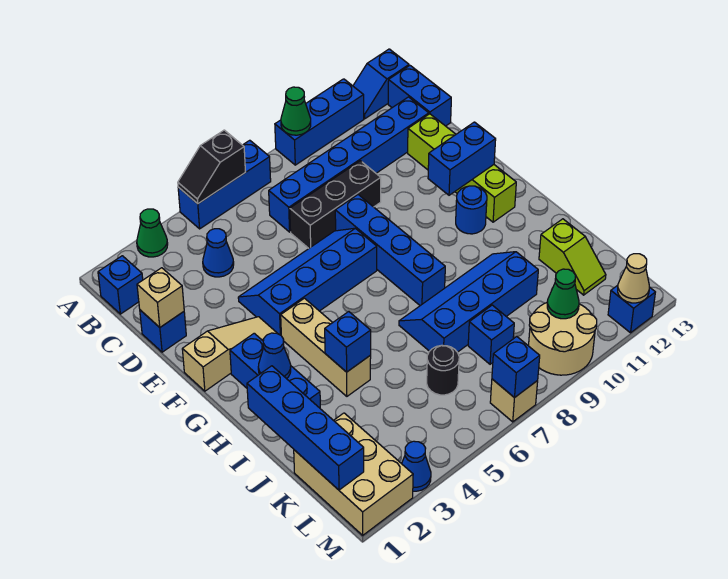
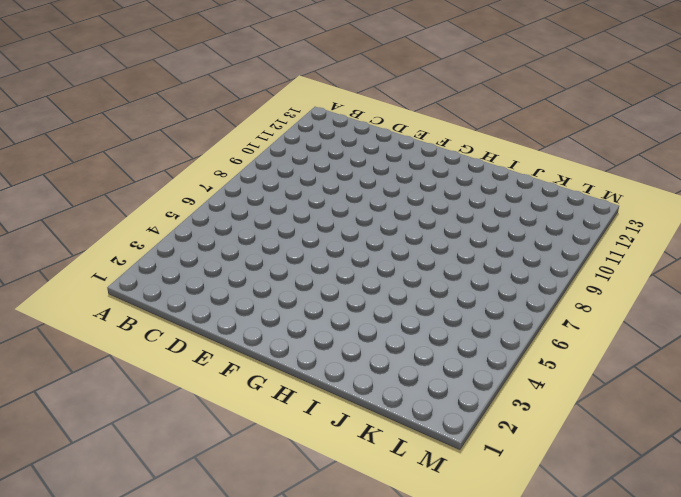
none -> green 1x1 cone [137,209,168,257]
none -> blue 1x3 brick [178,140,271,229]
none -> blue 1x3 brick [275,79,364,165]
none -> blue 1x2 slope [353,49,409,119]

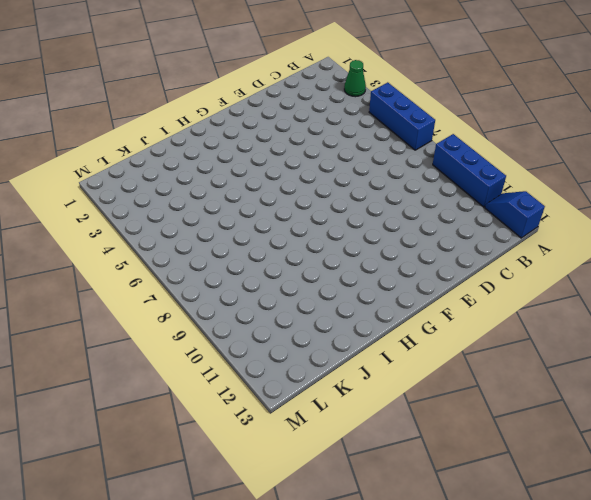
none -> blue 1x1 brick [98,256,143,314]
none -> blue 1x2 brick [388,66,451,126]
none -> blue 1x1 cone [203,229,234,277]
none -> blue 1x6 brick [269,97,429,232]

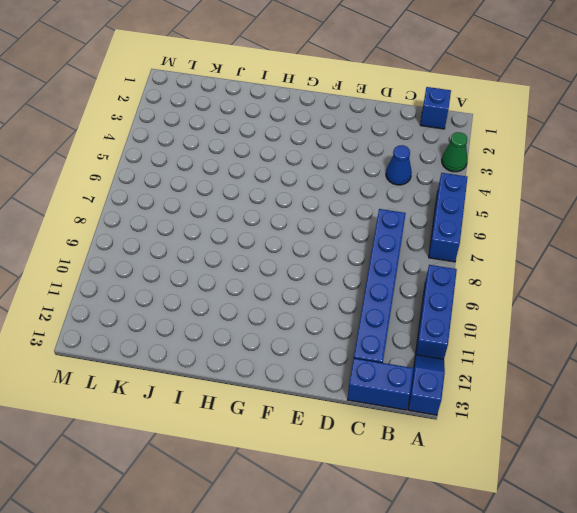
none -> blue 1x1 brick [140,310,186,352]
none -> black 1x3 brick [290,161,381,248]
none -> lime 1x4 brick [408,114,516,222]
none -> blue 2x4 slope [238,228,377,335]

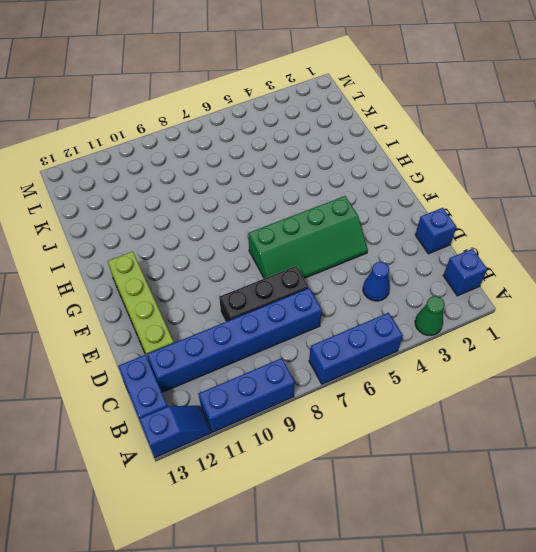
green 2x4 slope [248,196,368,279] -> blue 2x4 slope [238,228,377,335]
none -> blue 1x4 brick [335,195,445,306]
none -> tan 1x3 slope [182,317,278,391]
none -> blue 1x3 brick [230,333,320,408]
none -> tan 1x3 brick [281,298,371,396]

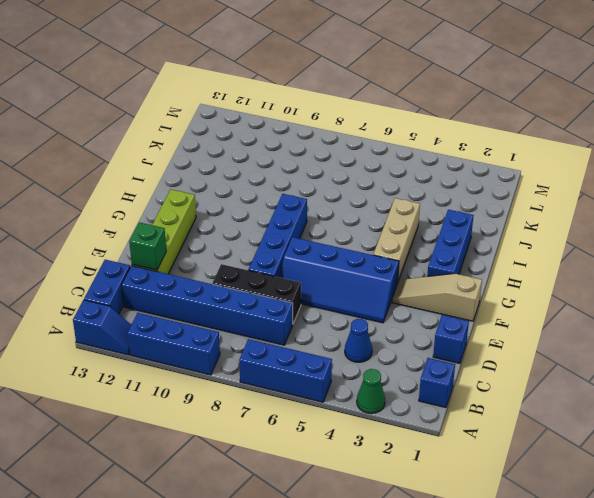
green 1x1 brick [129,222,166,270] -> none
none -> blue 1x1 round brick [456,186,487,234]
none -> blue 2x4 slope [399,252,538,352]
none -> lime 1x2 slope [539,219,606,295]
none -> tan 2x3 brick [294,413,413,535]

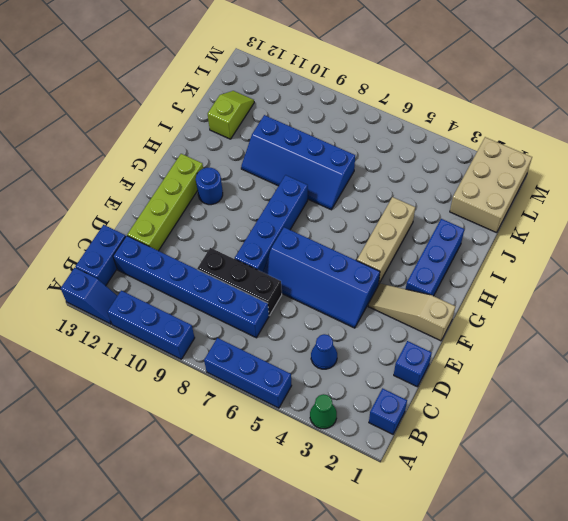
none -> black 1x1 round brick [427,345,459,395]
none -> blue 1x1 brick [468,305,514,364]
none -> tan 2x2 round brick [529,303,597,375]
none -> blue 1x1 cone [402,441,431,491]

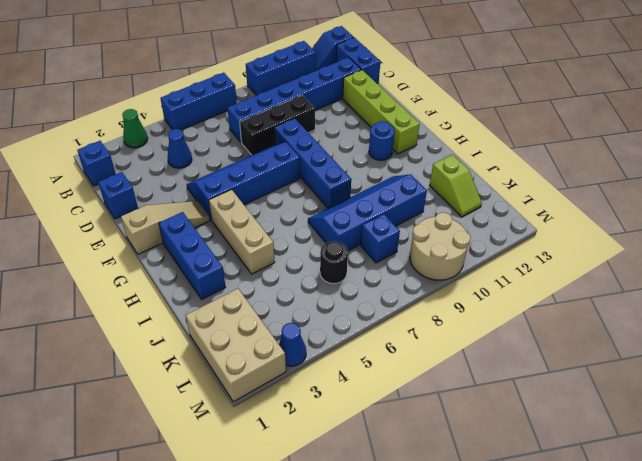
none -> tan 1x1 brick [490,379,538,422]
none -> blue 1x1 brick [608,285,655,333]
none -> black 1x2 slope [178,130,245,204]
none -> green 1x1 cone [281,87,311,135]

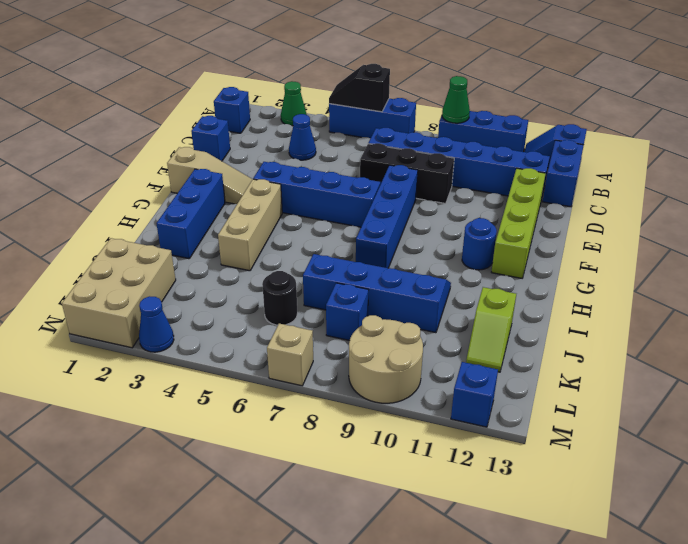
none -> tan 1x1 brick [137,268,184,327]
none -> blue 1x2 brick [428,122,496,195]
none -> blue 1x1 cone [258,333,291,379]
none -> blue 1x4 brick [247,366,364,490]

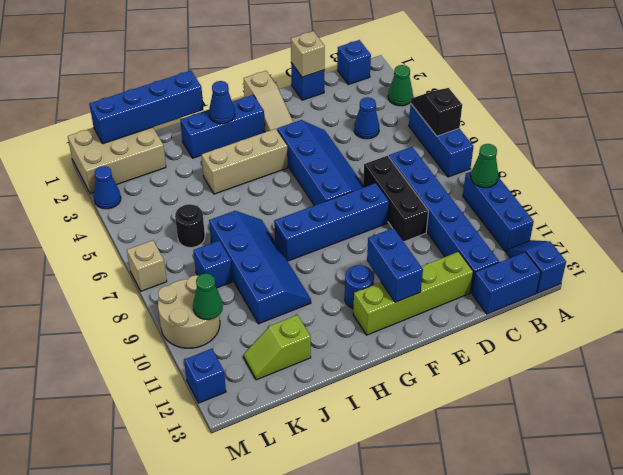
none -> blue 1x1 brick [325,312,371,372]
none -> blue 1x1 brick [492,337,540,398]
none -> tan 1x1 cone [618,254,649,303]

